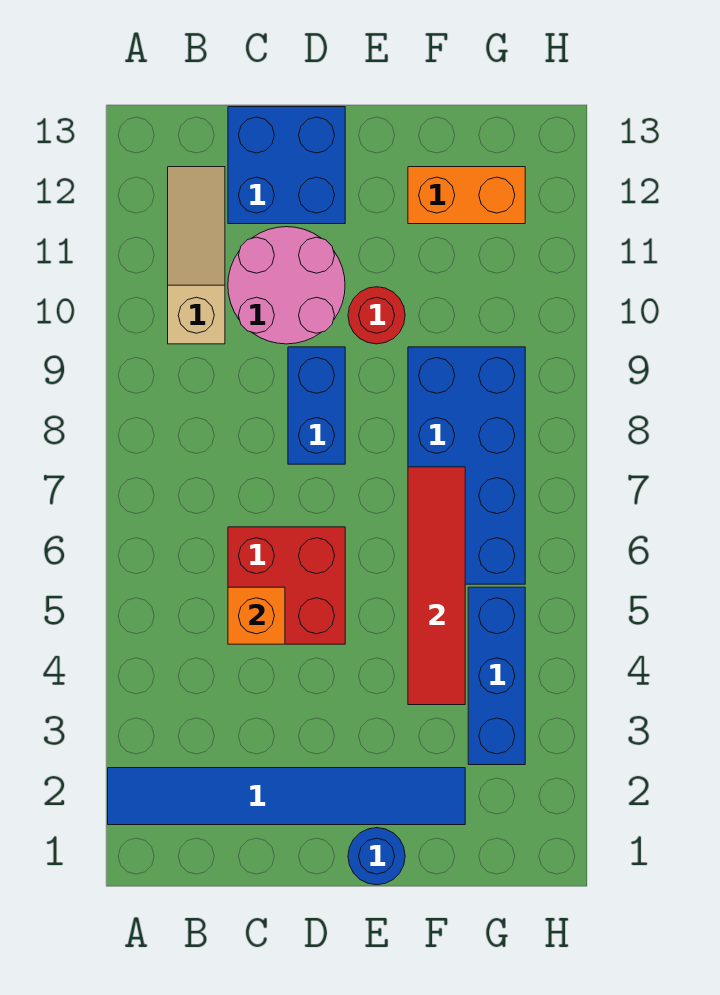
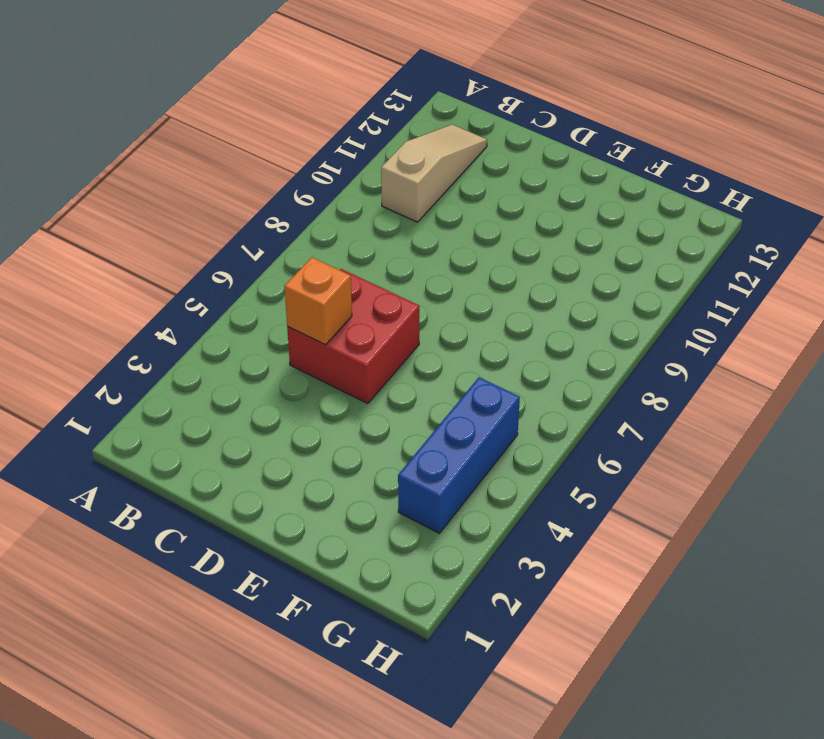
none -> blue 1x6 tile [108,768,465,825]
none -> pink 2x2 round brick [228,227,345,344]
none -> blue 2x2 brick [228,107,345,224]

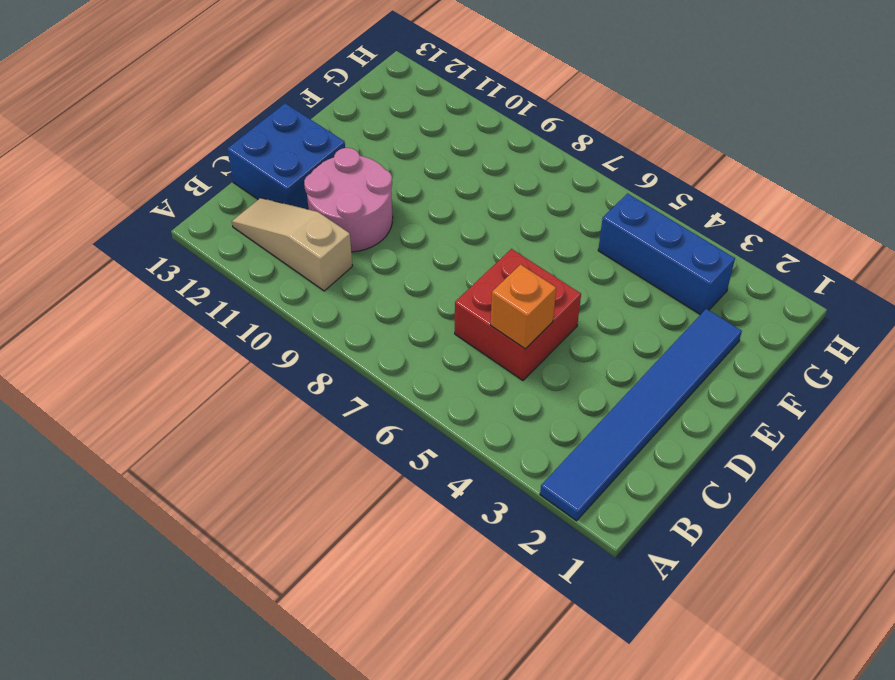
none -> blue 1x2 brick [288,347,345,464]
none -> blue 1x1 round brick [348,828,405,885]
none -> red 1x1 round brick [348,287,405,344]

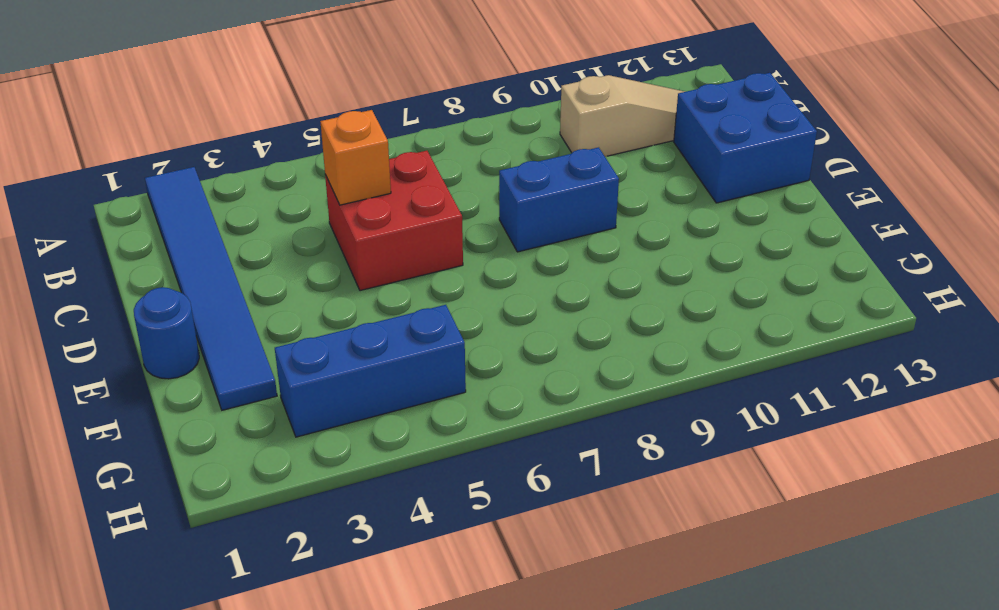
none -> pink 2x2 round brick [228,227,345,344]
none -> red 1x1 round brick [348,287,405,344]
none -> blue 2x4 brick [408,347,525,584]

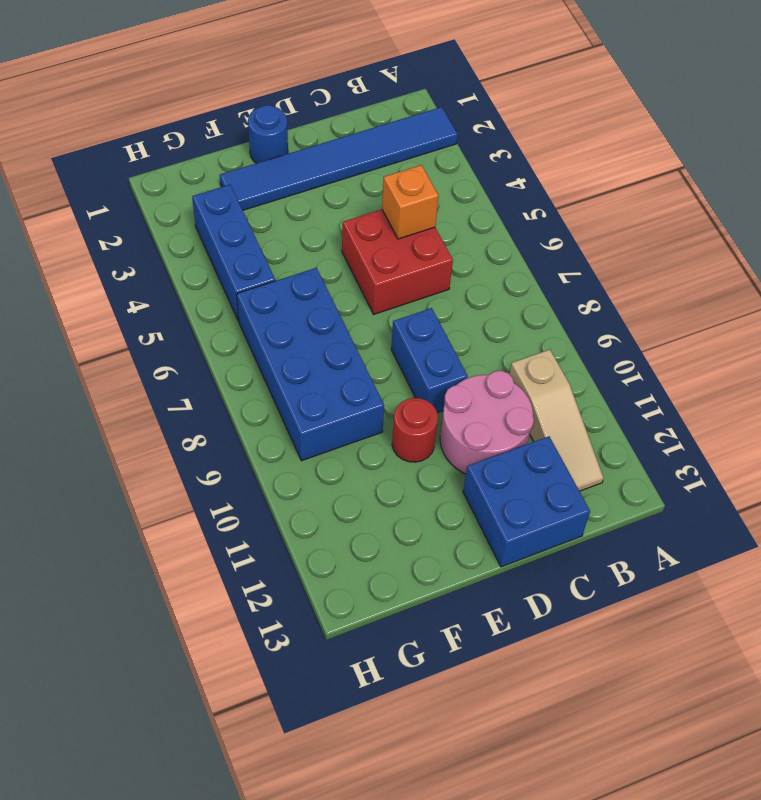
none -> orange 1x2 brick [408,167,525,224]
none -> red 1x4 tile [408,467,465,705]

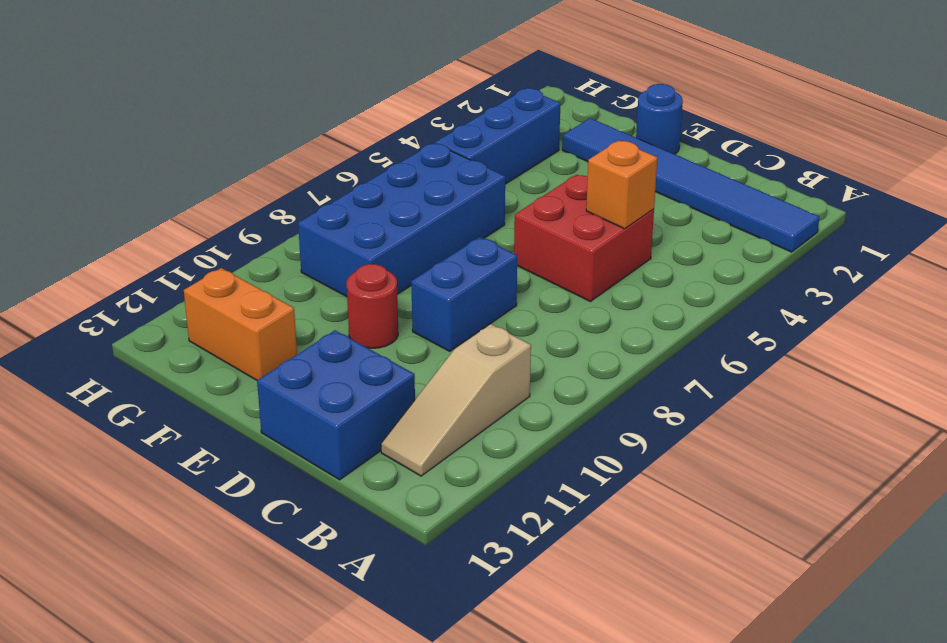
none -> pink 2x2 round brick [228,227,345,344]
none -> red 1x4 tile [408,467,465,705]

